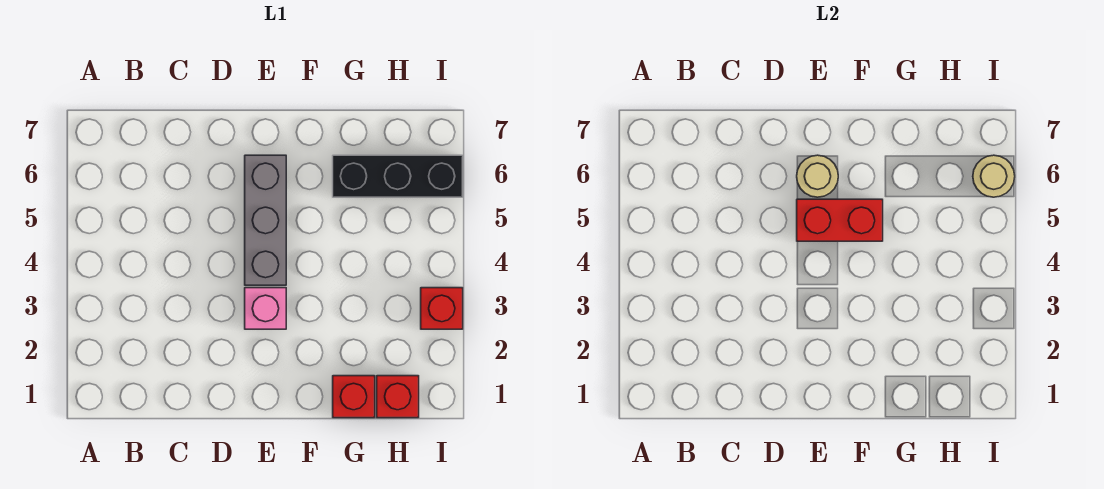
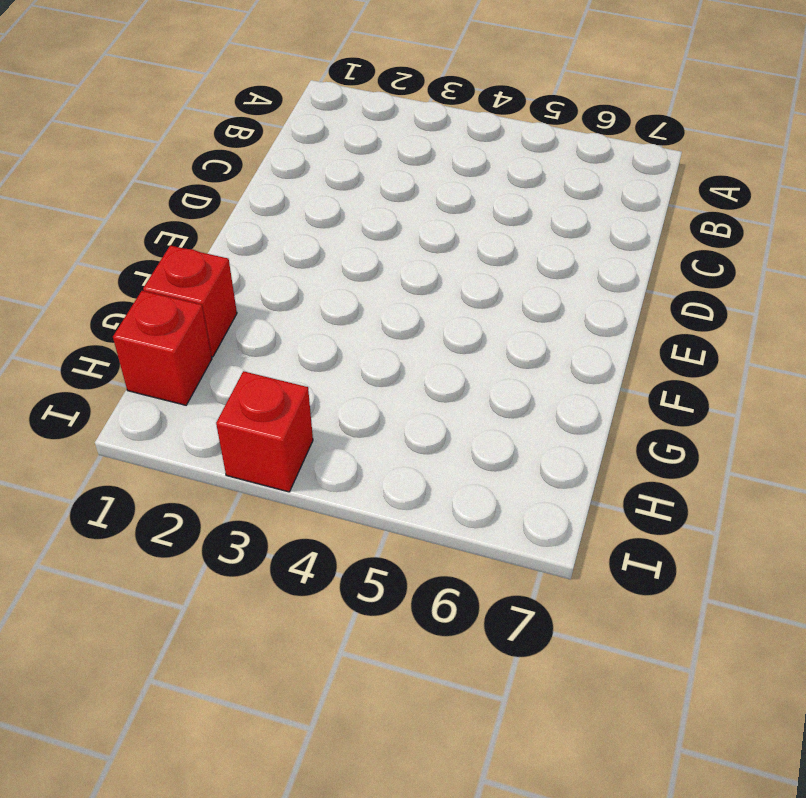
none -> pink 1x1 brick [245,288,286,329]
none -> grey 1x3 brick [245,155,286,285]

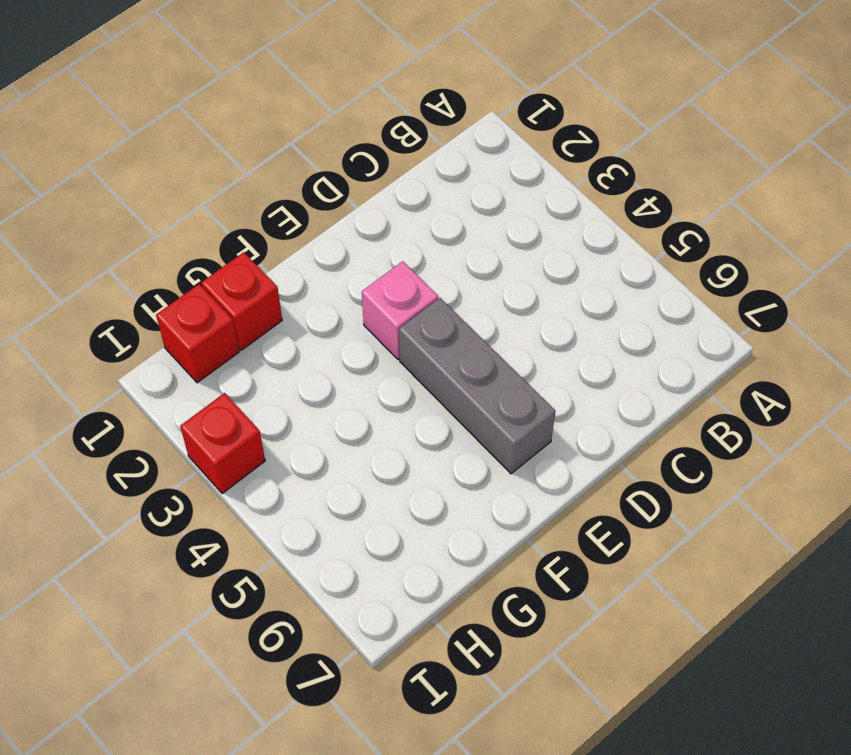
none -> black 1x3 brick [333,155,463,197]
none -> red 1x2 brick [797,199,883,241]

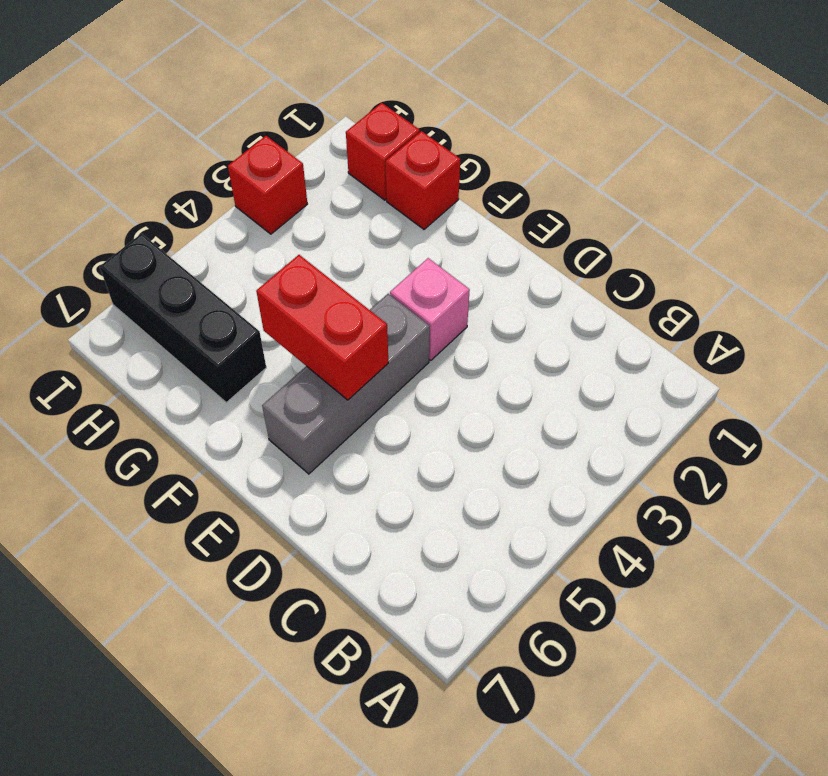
none -> tan 1x1 round brick [797,155,838,197]
none -> tan 1x1 round brick [973,155,1015,197]

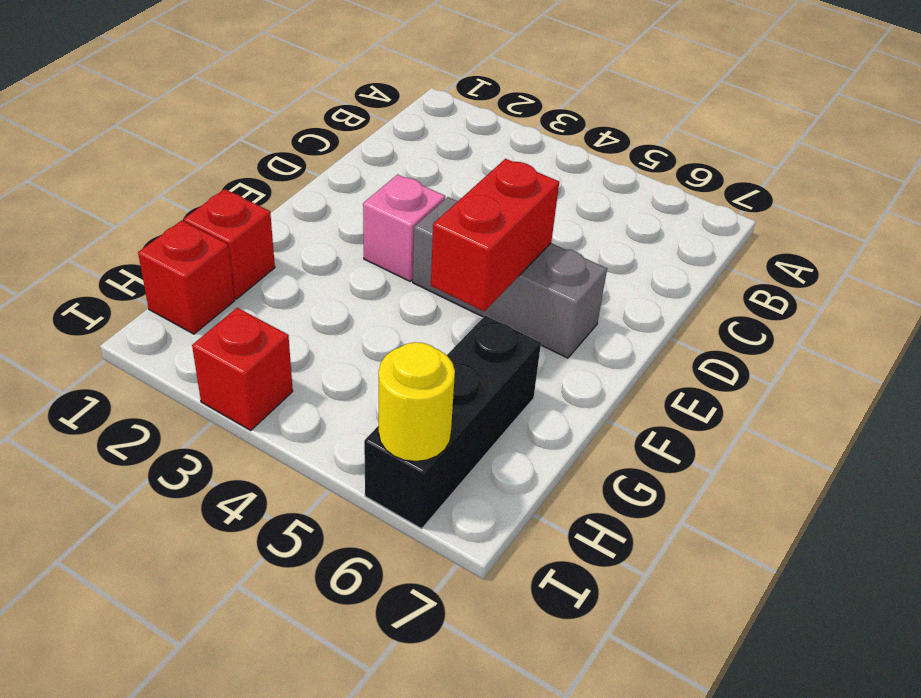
yellow 1x1 round brick [379,342,455,461] -> tan 1x1 round brick [973,155,1015,197]
none -> tan 1x1 round brick [797,155,838,197]

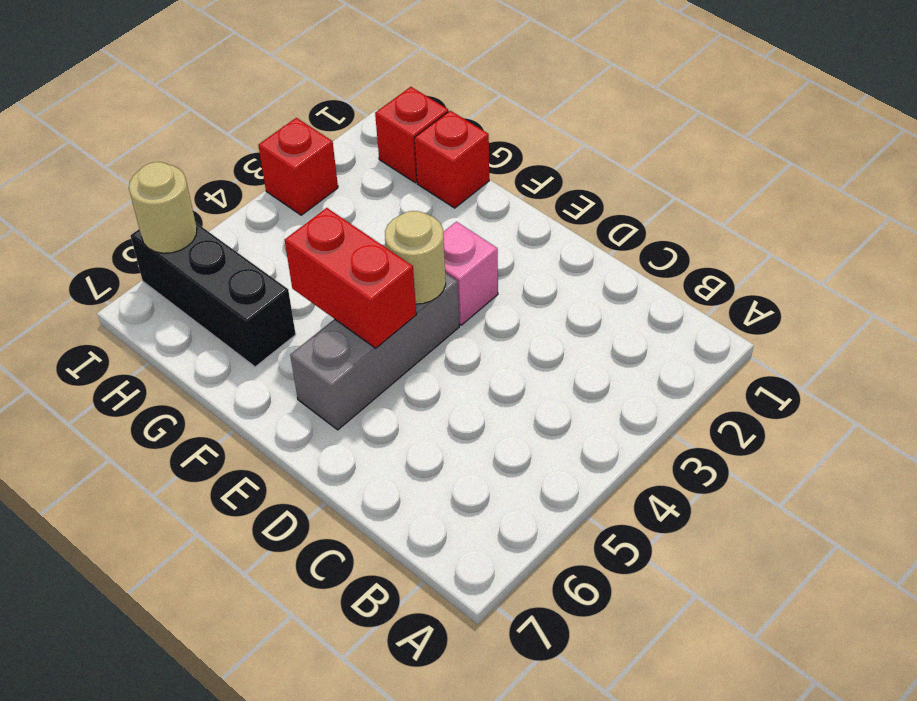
tan 1x1 round brick [385,211,446,304] -> tan 1x1 round brick moved to [797,155,838,197]

